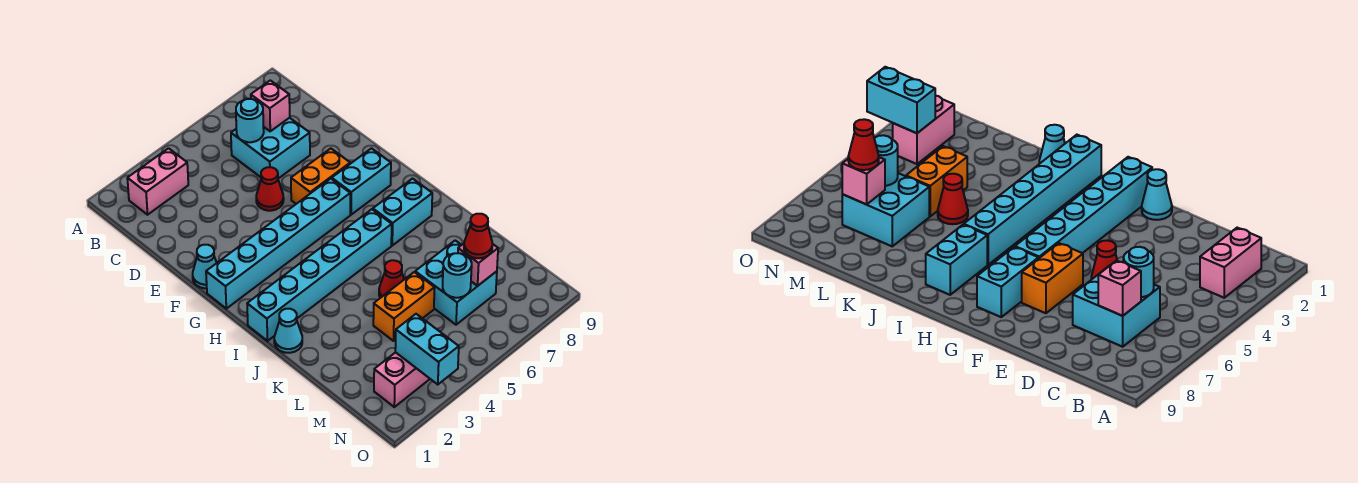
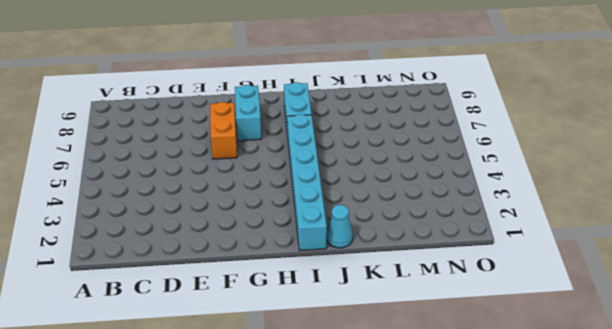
none -> pink 1x2 brick [127,148,188,215]
none -> cyan 2x2 brick [231,118,310,179]
none -> red 1x1 cone [256,167,284,211]

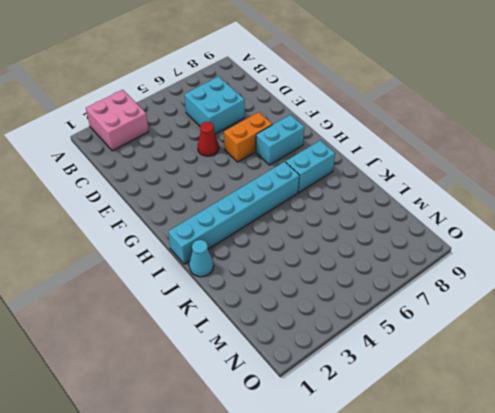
pink 2x2 brick [86,90,149,151] -> pink 1x2 brick [127,148,188,215]
none -> cyan 1x1 cone [193,245,217,288]
none -> cyan 1x6 brick [206,179,350,309]
none -> red 1x1 cone [379,260,404,298]

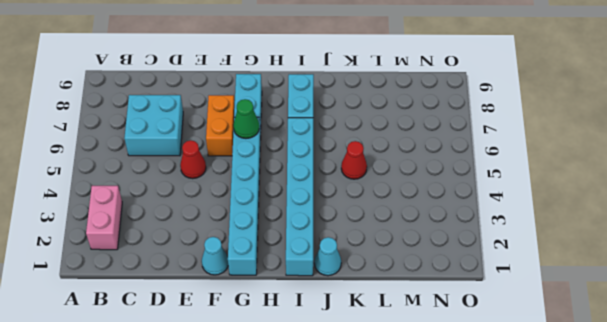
green 1x1 cone [233,99,259,138] -> none
none -> orange 1x2 brick [373,272,435,341]
none -> cyan 2x2 brick [415,240,497,325]
none -> pink 1x2 brick [374,352,430,407]

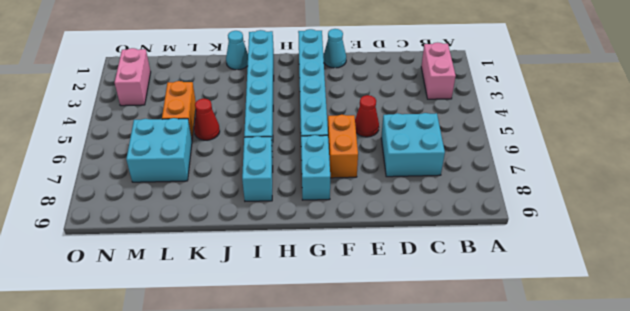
none -> cyan 1x1 round brick [236,99,264,142]
none -> pink 1x1 brick [251,80,290,131]
none -> cyan 1x1 round brick [443,253,472,298]

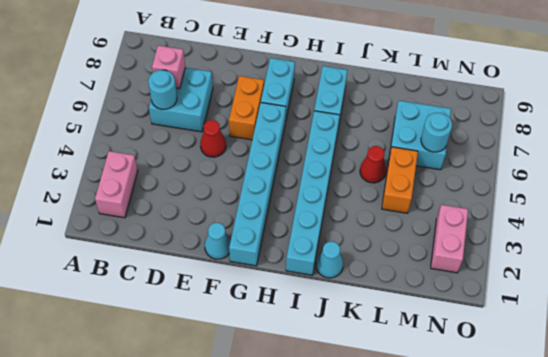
none -> pink 1x1 brick [458,244,498,286]
none -> cyan 1x2 brick [395,314,459,385]
none -> red 1x1 cone [464,214,492,258]

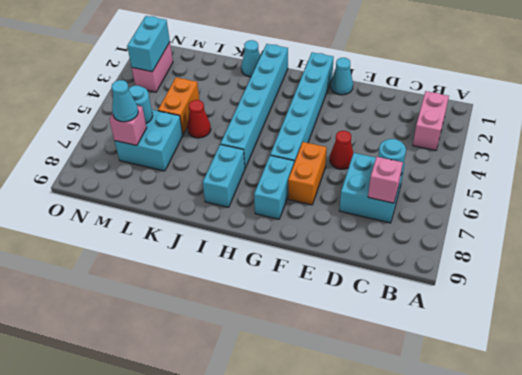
cyan 1x1 cone [111,80,138,122] -> red 1x1 cone [464,214,492,258]
cyan 1x2 brick [127,16,170,72] -> cyan 1x2 brick turned to [395,314,459,385]

